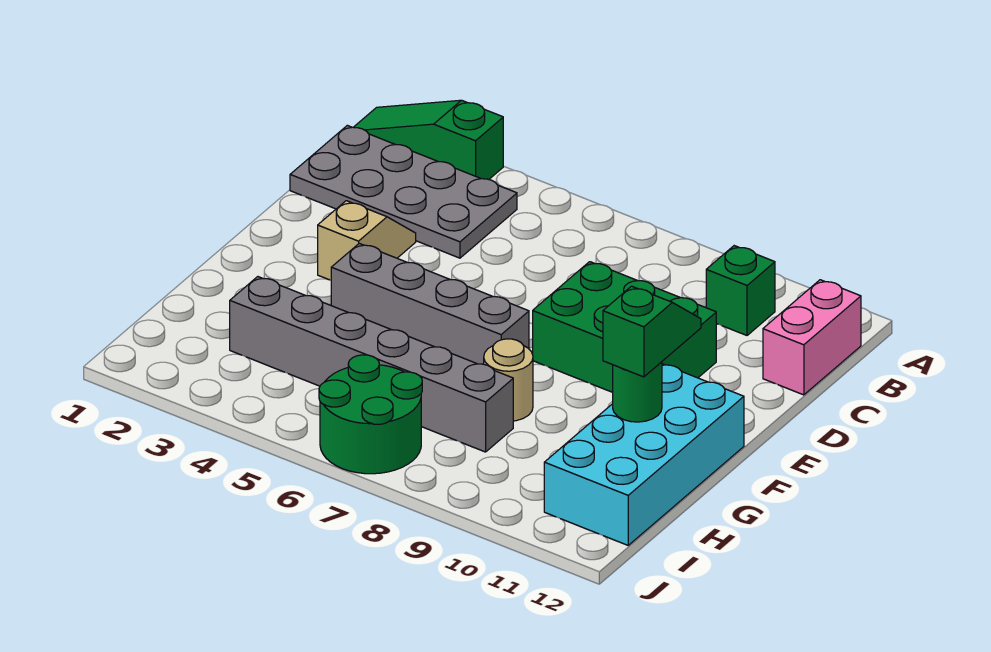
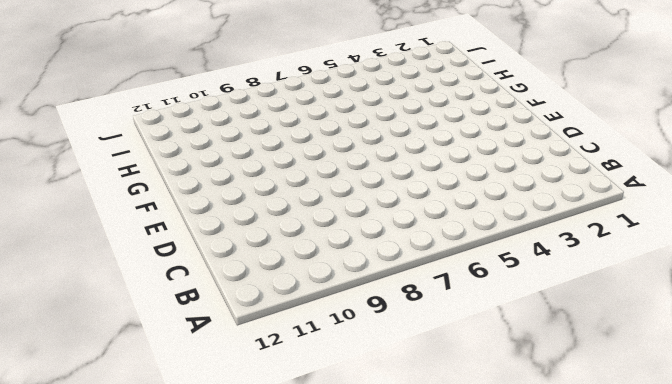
none -> green 1x3 slope [353,100,503,179]
none -> grey 2x4 plate [290,125,517,258]
none -> green 1x1 brick [706,246,775,335]

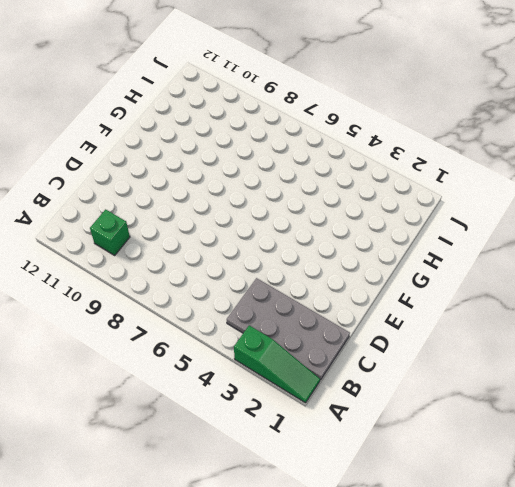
none -> pink 1x2 brick [763,280,861,395]
none -> tan 1x2 slope [318,201,416,280]
none -> green 2x3 brick [533,262,716,392]

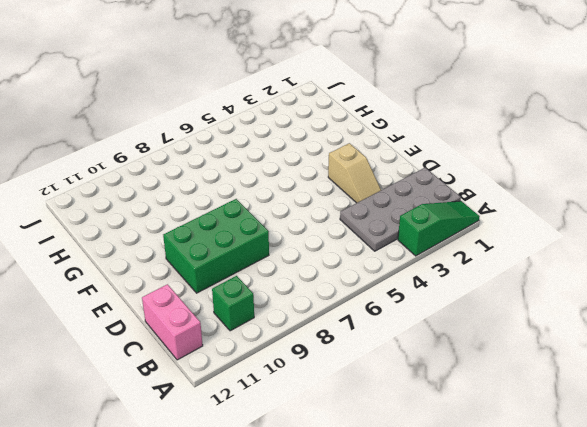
none -> grey 1x4 brick [331,243,529,364]
none -> cyan 2x4 brick [544,364,744,545]
none -> tan 1x1 round brick [484,339,533,421]

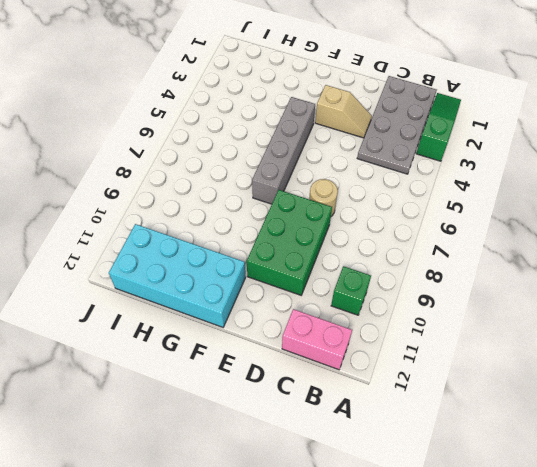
tan 1x1 round brick [309,179,338,216] -> tan 1x1 round brick moved to [484,339,533,421]
none -> grey 1x6 brick [230,277,513,452]
none -> green 2x2 round brick [319,355,422,474]
none -> green 1x1 round brick [613,362,662,422]

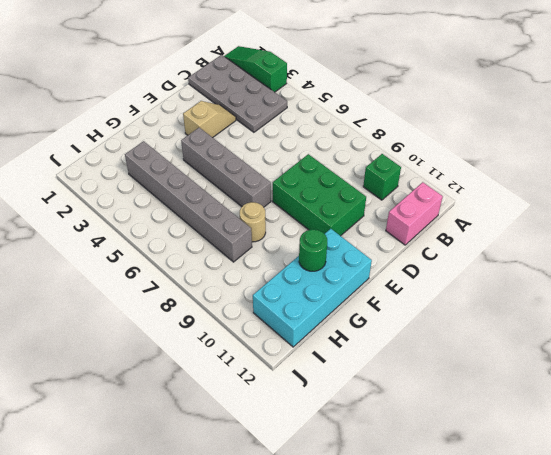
none -> green 2x2 round brick [319,355,422,474]
none -> green 1x2 slope [603,286,701,377]

